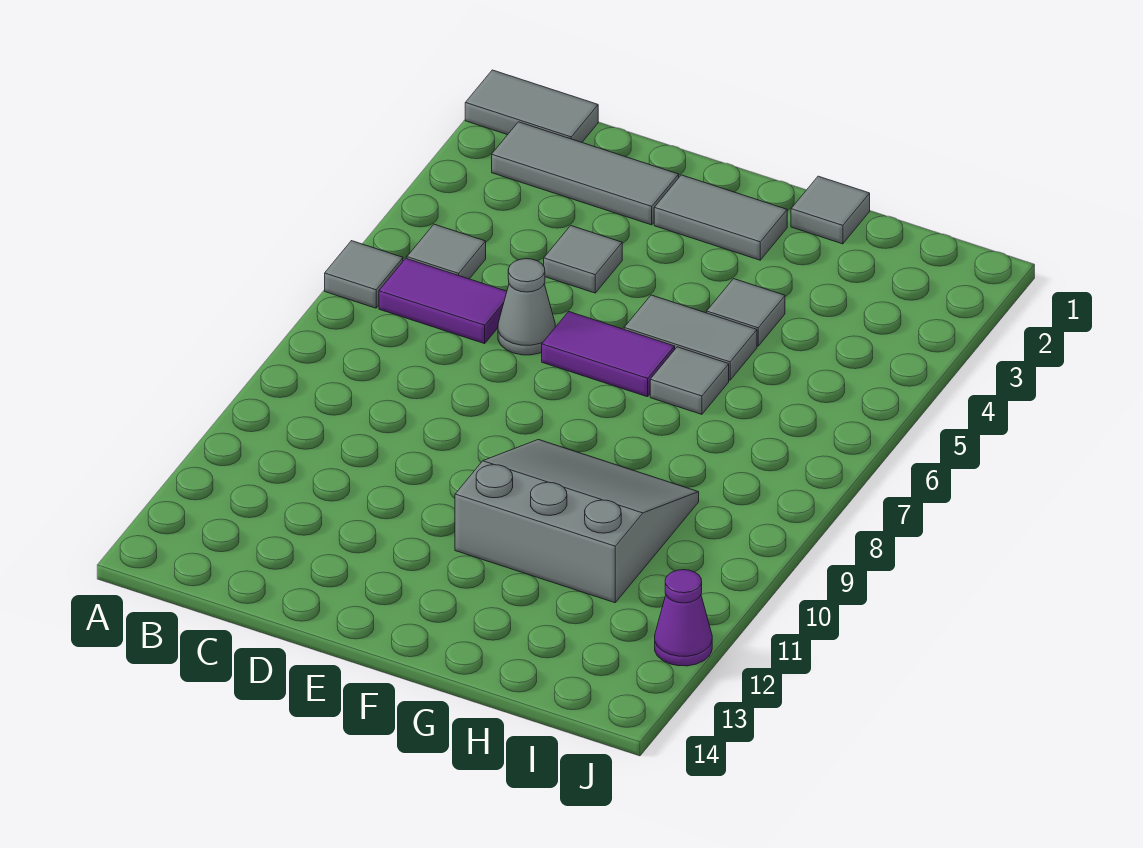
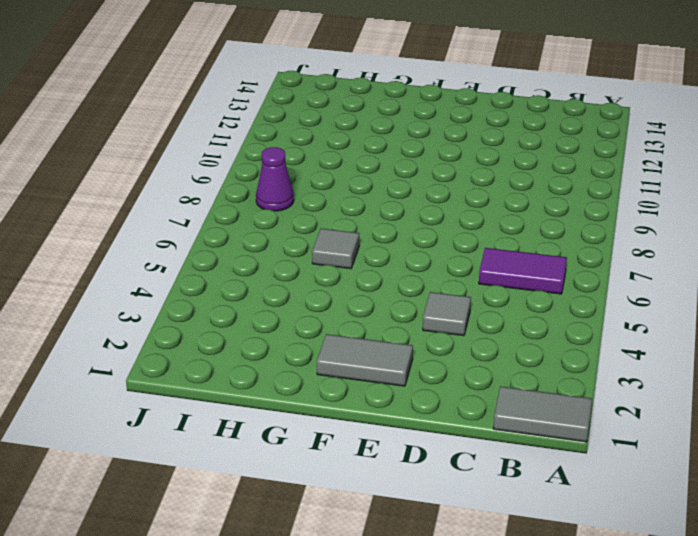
purple 1x1 cone [256,147,294,211] -> purple 1x1 cone moved to [655,570,712,666]
none -> grey 1x1 tile [325,241,403,308]
none -> grey 1x3 tile [492,122,679,225]
none -> grey 1x1 tile [407,224,486,279]

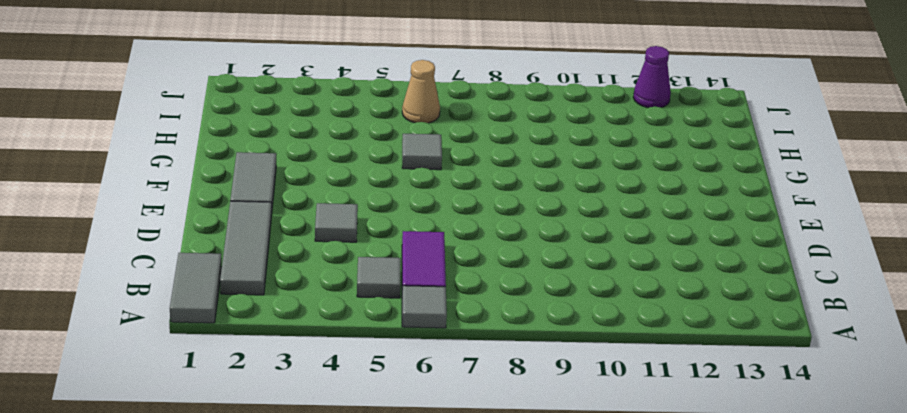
tan 1x1 cone [402,60,440,123] -> none
none -> grey 1x1 cone [498,259,555,355]
none -> purple 1x2 tile [542,312,675,397]
none -> grey 1x2 tile [624,295,757,380]

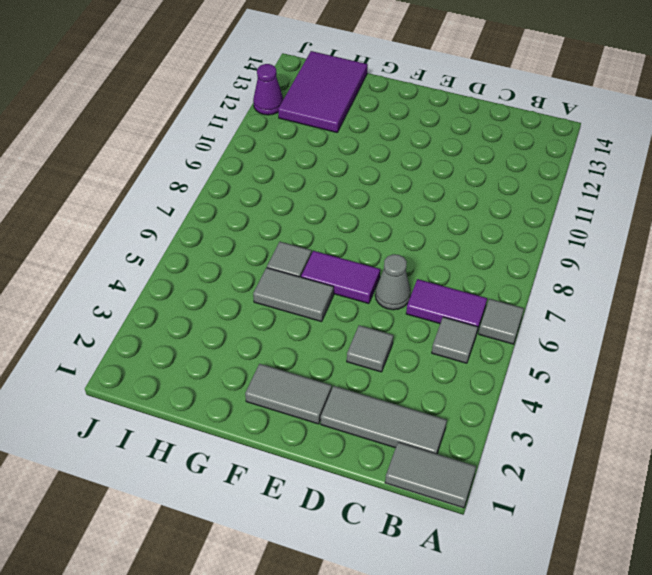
purple 2x3 tile [278,51,368,133] -> none
none -> grey 3x3 slope [455,440,699,603]
none -> grey 1x1 tile [791,176,870,244]
none -> grey 1x1 tile [707,279,785,346]

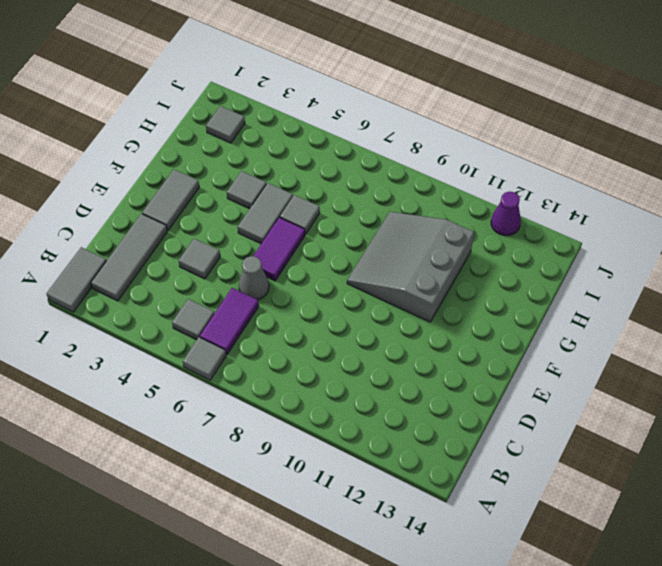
grey 1x1 tile [206,106,245,143] -> grey 1x1 tile moved to [791,176,870,244]

